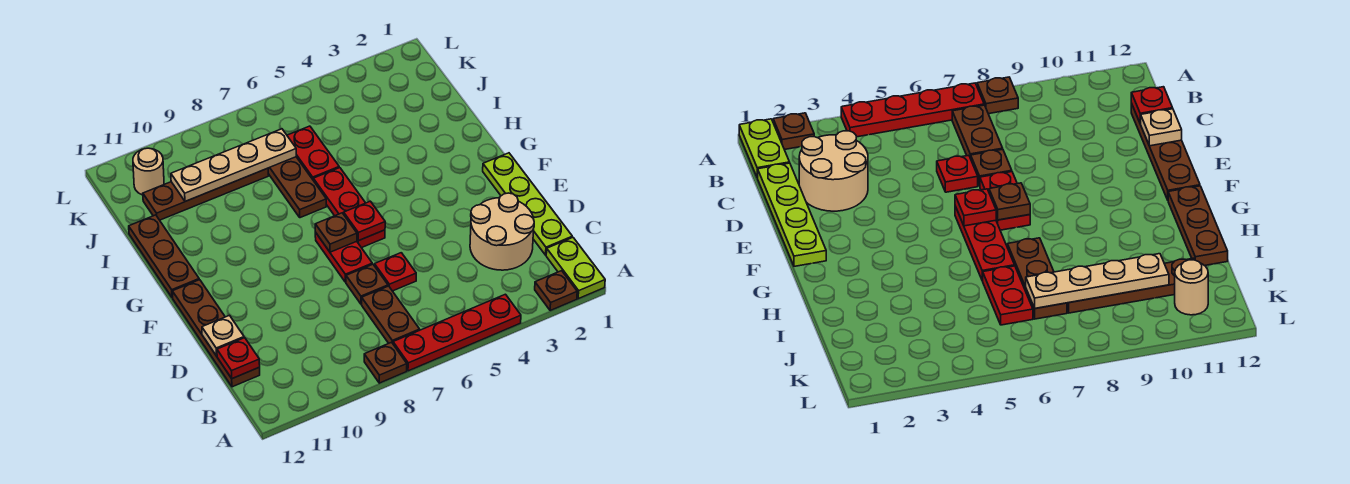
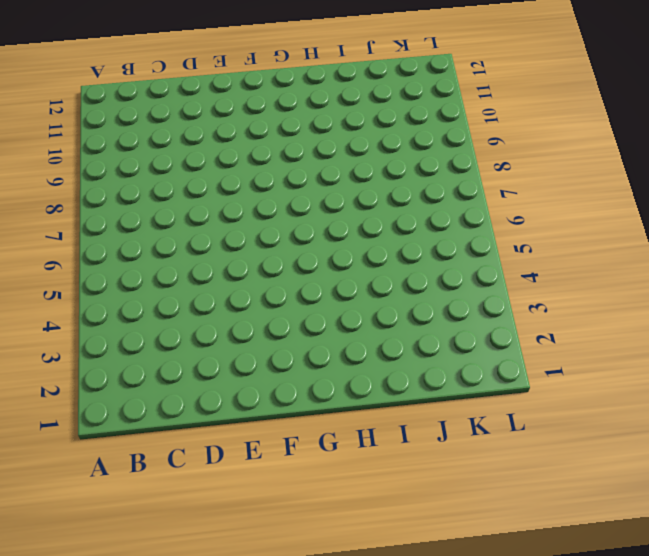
none -> lime 1x2 plate [546,237,605,299]
none -> brown 1x1 plate [535,271,577,311]
none -> red 1x4 plate [393,294,521,371]

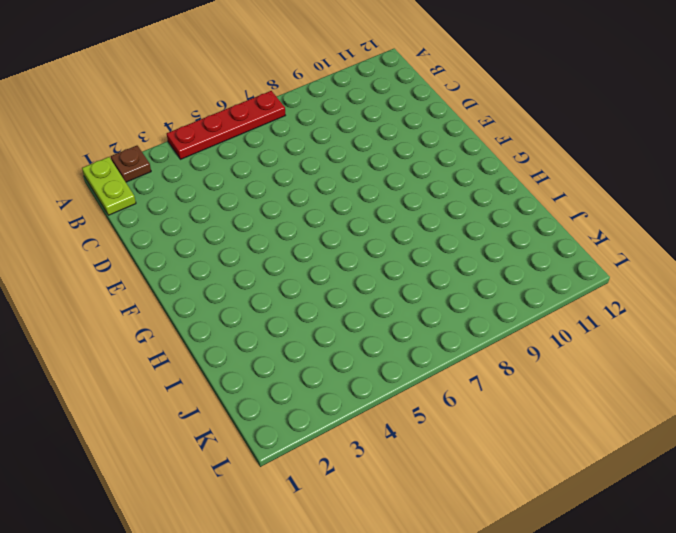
none -> brown 1x1 plate [364,342,407,383]
none -> brown 1x2 plate [362,286,420,343]
none -> lime 1x4 plate [483,153,572,255]

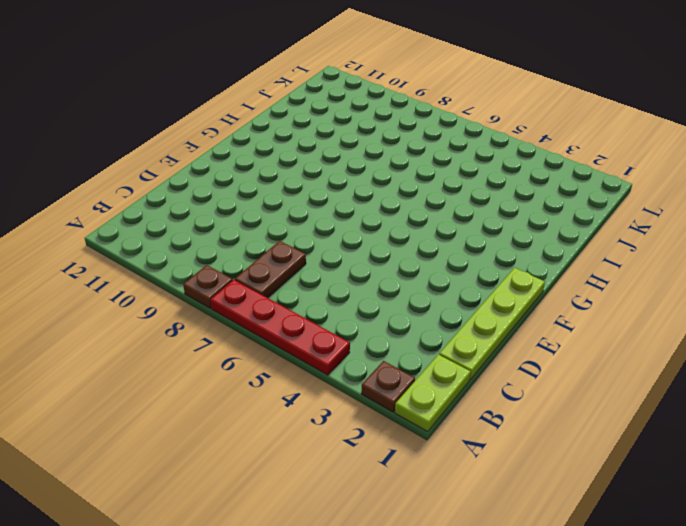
none -> tan 2x2 round brick [470,193,534,270]
none -> brown 1x4 plate [172,280,260,387]
none -> red 1x1 plate [375,253,416,291]

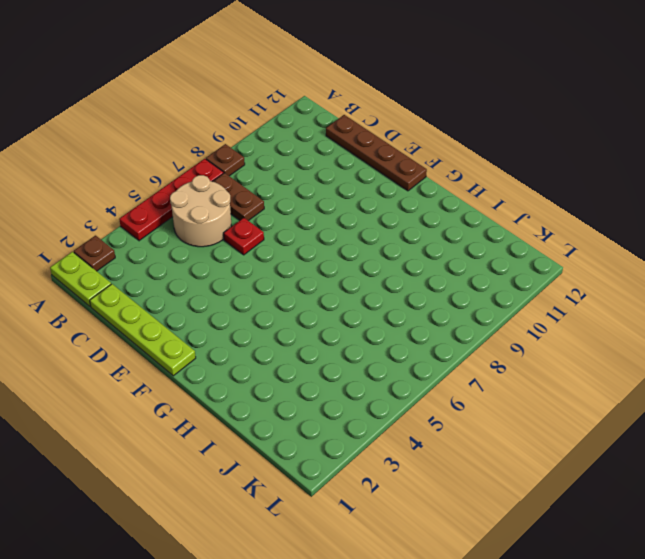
tan 2x2 round brick [170,175,231,247] -> tan 2x2 round brick moved to [470,193,534,270]
none -> brown 1x1 plate [346,264,388,304]
none -> red 1x2 plate [315,232,372,282]
none -> red 1x3 plate [313,168,385,248]

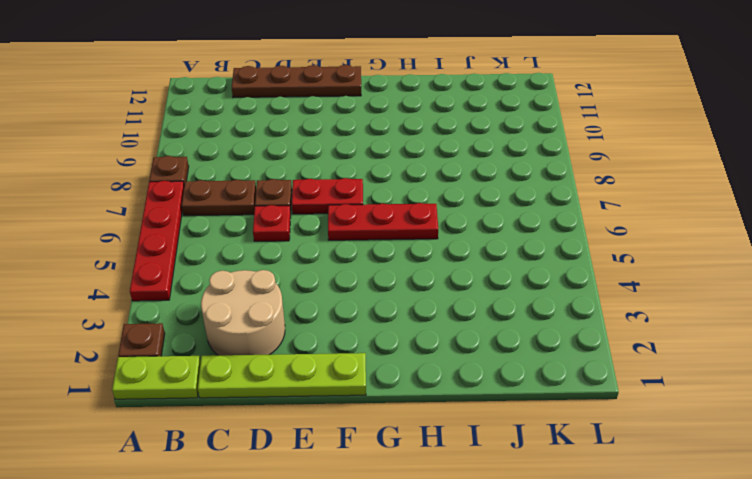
none -> brown 1x3 plate [129,215,199,298]
none -> brown 1x3 plate [268,157,326,218]
none -> red 1x2 plate [287,126,339,179]

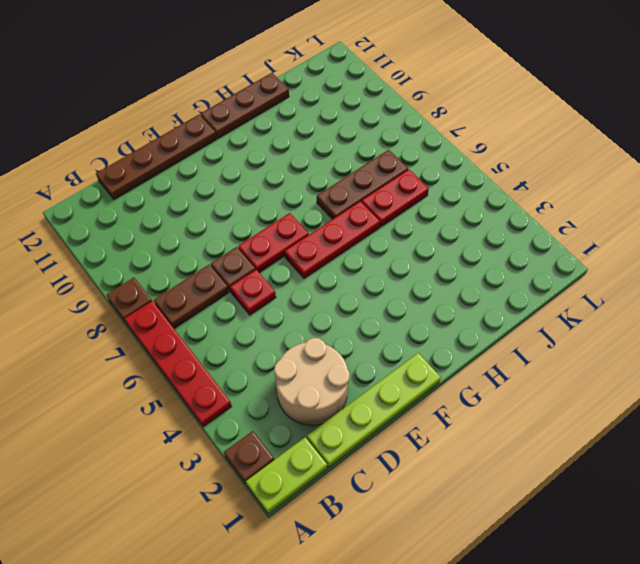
none -> brown 1x4 plate [143,168,269,220]
none -> tan 1x1 round brick [133,148,164,195]
none -> red 1x1 plate [217,338,260,379]

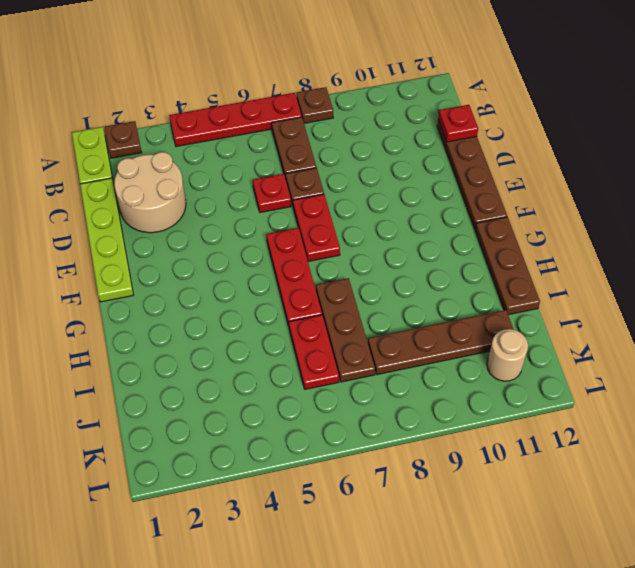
none -> tan 1x1 plate [202,315,244,356]
none -> red 1x1 plate [344,201,385,241]
none -> brown 1x1 plate [315,213,357,252]

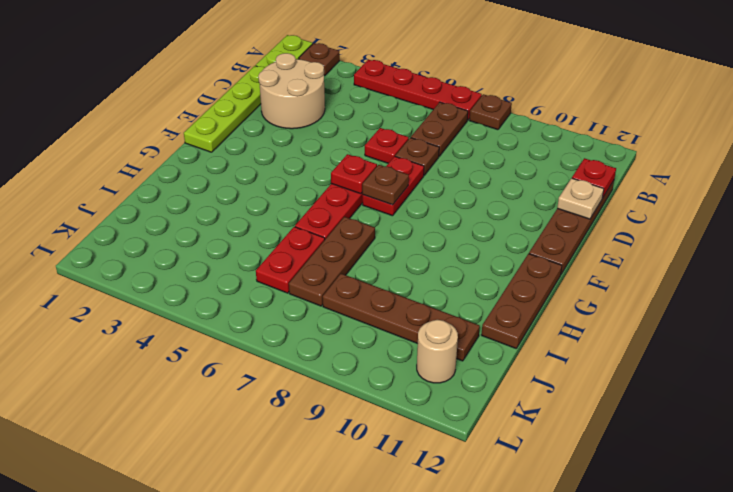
none -> tan 1x4 plate [171,129,296,201]

